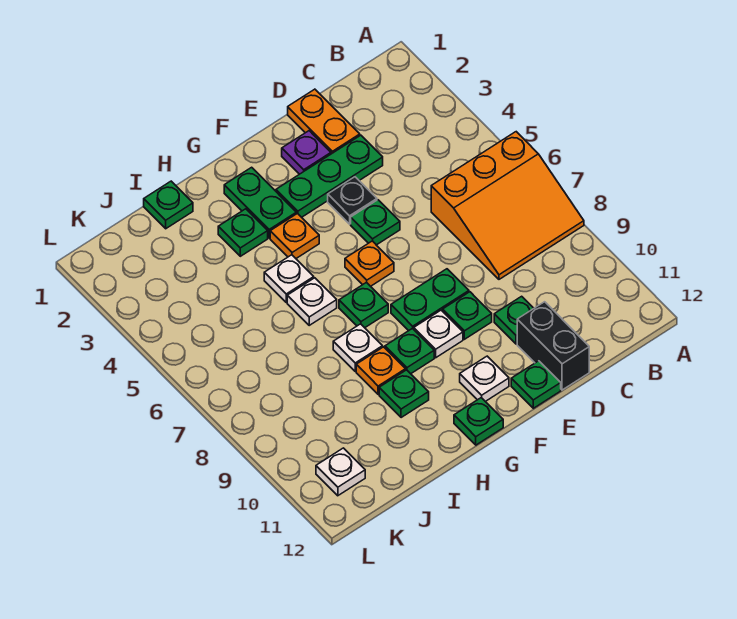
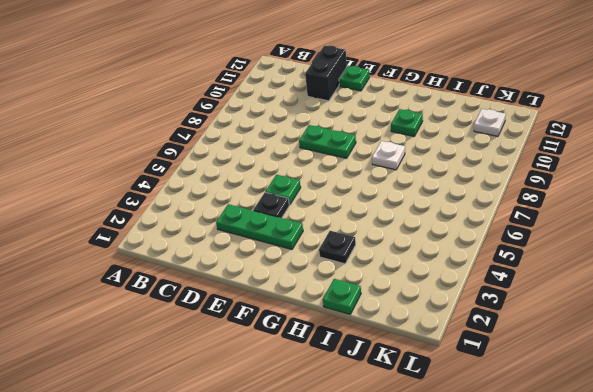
black 1x1 plate [319,231,356,264] -> green 1x1 plate [218,209,268,256]
none -> orange 3x3 slope [431,132,584,279]
none -> orange 1x2 plate [288,89,360,154]
none -> green 1x1 plate [494,296,534,344]

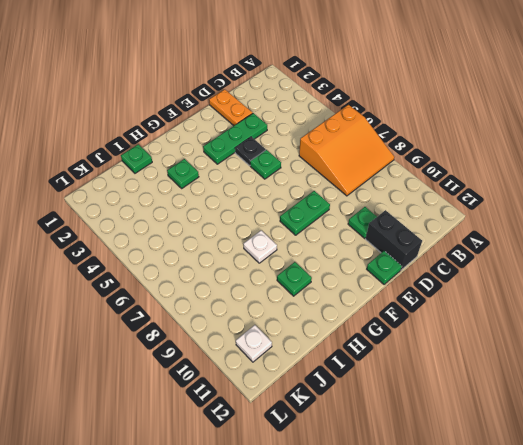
none -> purple 1x1 plate [282,131,331,174]
none -> green 1x1 plate [443,292,492,339]
none -> orange 1x1 plate [345,241,394,286]

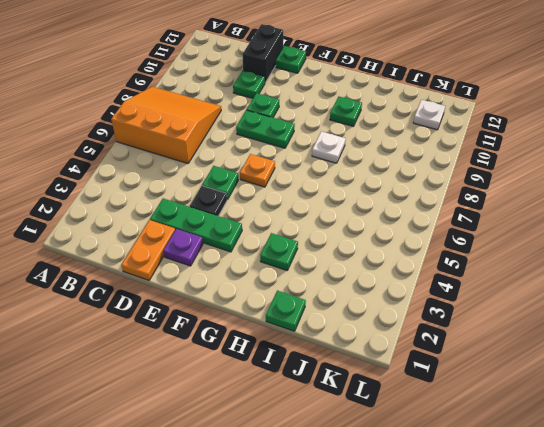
none -> white 1x1 plate [414,310,463,358]
none -> white 1x1 plate [460,356,509,402]
none -> green 1x2 plate [224,167,296,238]

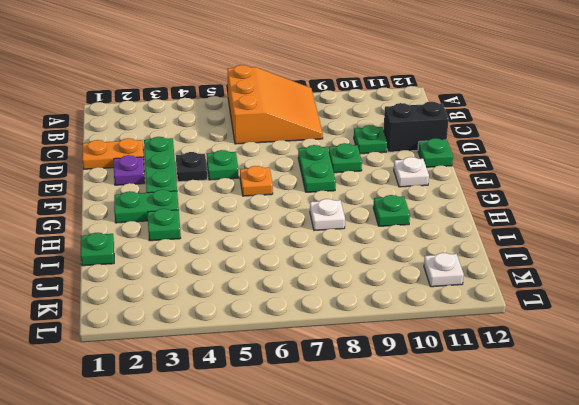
none -> white 1x1 plate [414,310,463,358]
none -> orange 1x1 plate [270,214,319,258]
none -> green 1x1 plate [339,282,388,328]

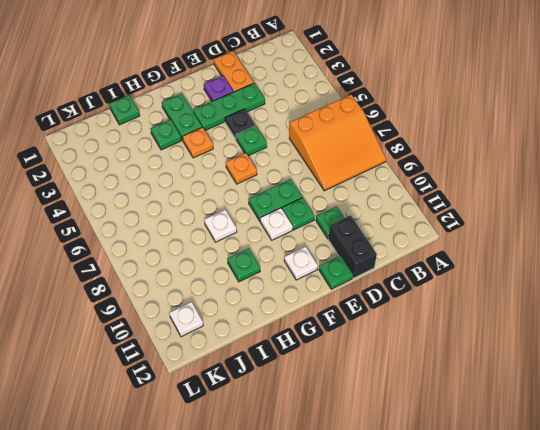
none -> green 1x1 plate [339,282,388,328]
none -> green 1x1 plate [385,328,434,374]
none -> green 1x1 plate [454,398,503,445]

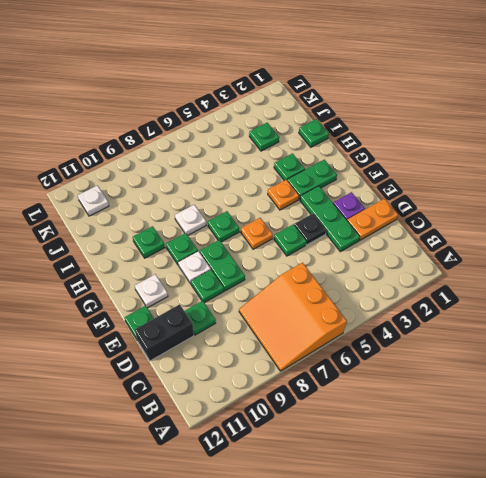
green 1x1 plate [249,123,279,151] -> green 1x1 plate moved to [454,398,503,445]
none -> white 1x1 plate [264,255,314,302]
none -> white 1x1 plate [287,278,337,325]
none -> orange 1x1 plate [356,347,406,395]

